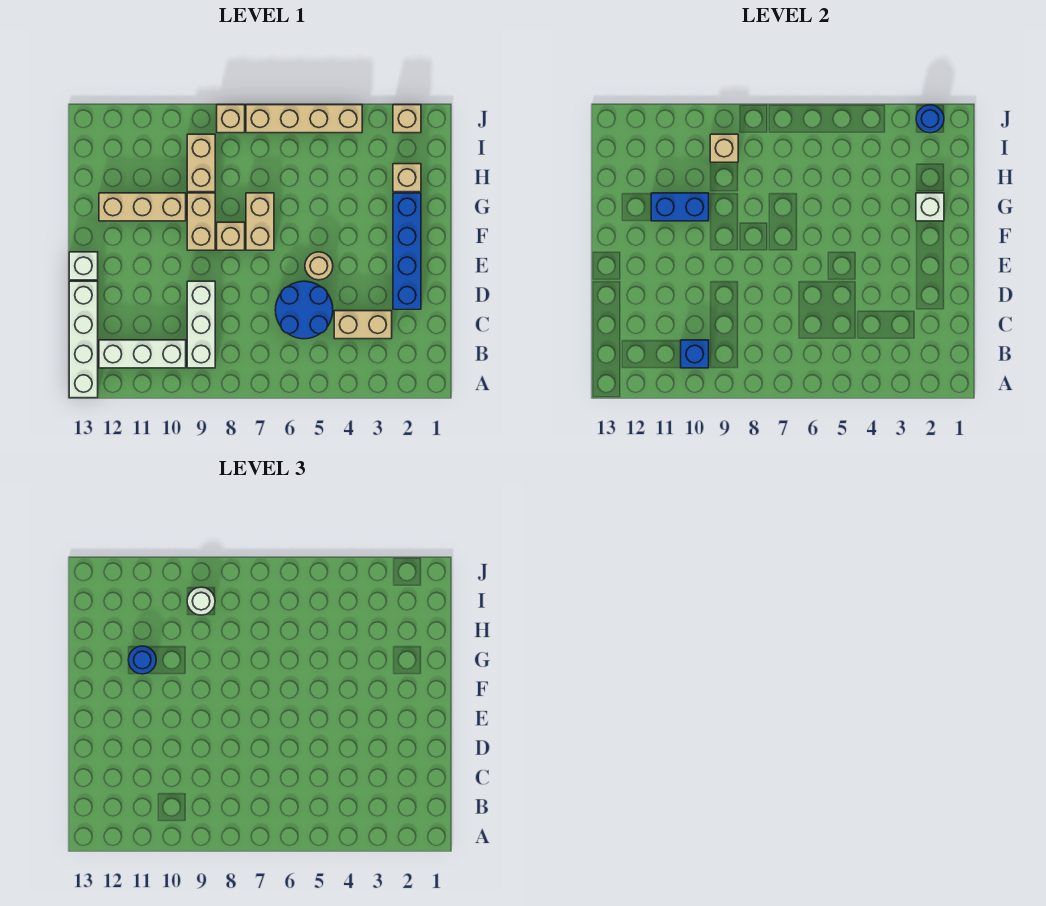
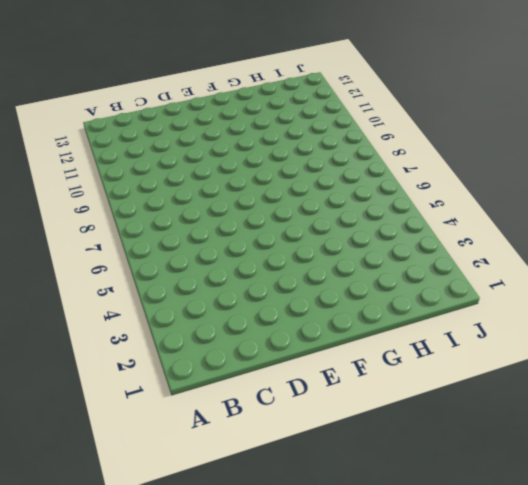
none -> white 1x4 brick [69,281,98,398]
none -> white 1x3 brick [187,281,215,368]
none -> white 1x3 brick [99,340,186,368]

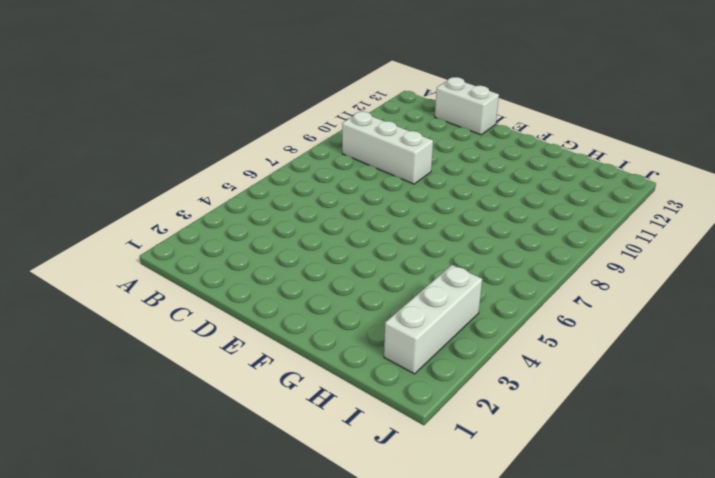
white 1x2 brick [435,77,499,135] -> white 1x4 brick [69,281,98,398]
white 1x3 brick [384,265,482,374] -> white 1x3 brick moved to [99,340,186,368]
none -> tan 1x2 brick [334,311,392,339]
none -> blue 2x2 round brick [275,281,333,339]
none -> blue 1x4 brick [393,193,421,309]

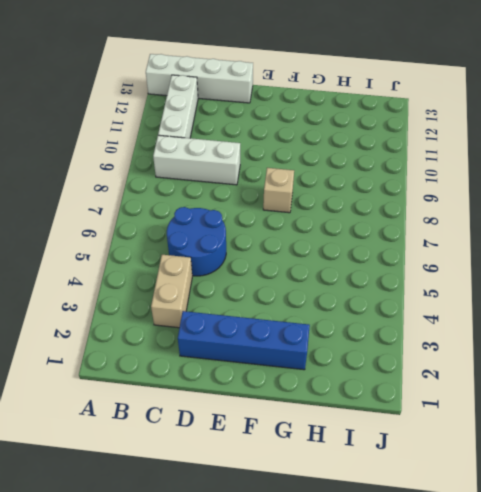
none -> tan 1x1 round brick [305,252,333,280]
none -> white 1x1 brick [69,252,98,280]
none -> tan 1x2 brick [246,193,274,250]

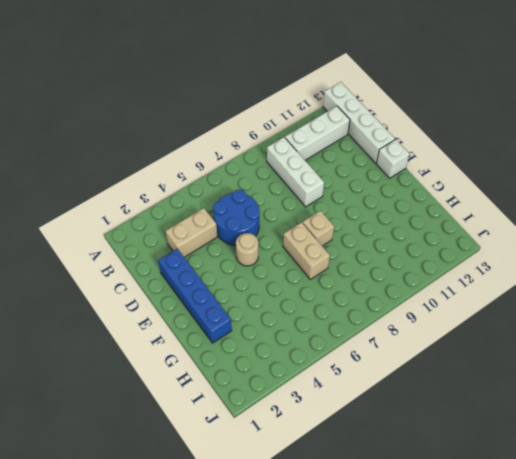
none -> tan 1x2 brick [187,193,215,250]
none -> tan 1x3 brick [99,193,186,221]
none -> tan 1x1 brick [393,164,421,192]

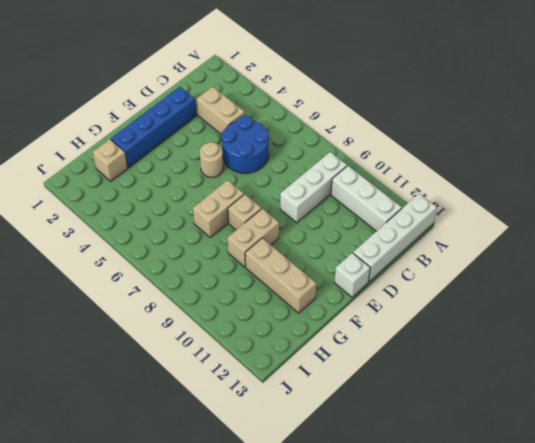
none -> tan 1x2 brick [187,134,215,192]
none -> tan 1x1 brick [393,105,421,133]
none -> tan 1x4 brick [246,105,362,133]

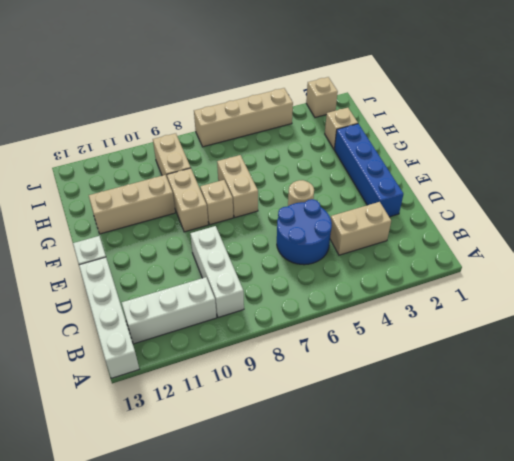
none -> tan 1x1 brick [217,105,245,133]
none -> blue 1x1 brick [681,340,709,368]
none -> white 1x1 brick [916,193,944,221]

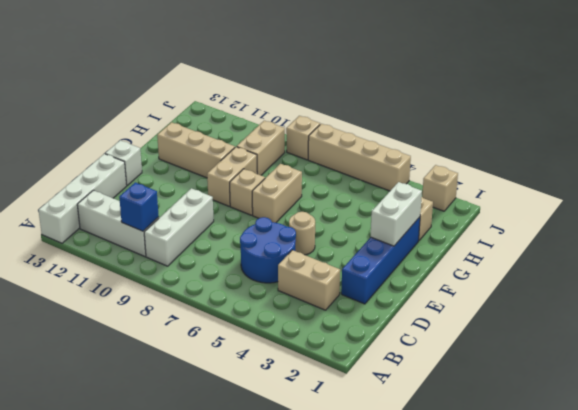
white 1x2 brick [371,182,422,246] -> white 1x1 brick [916,193,944,221]
none -> blue 1x2 brick [651,193,709,221]
none -> tan 1x1 brick [710,134,738,162]
none -> blue 1x1 round brick [916,105,944,133]

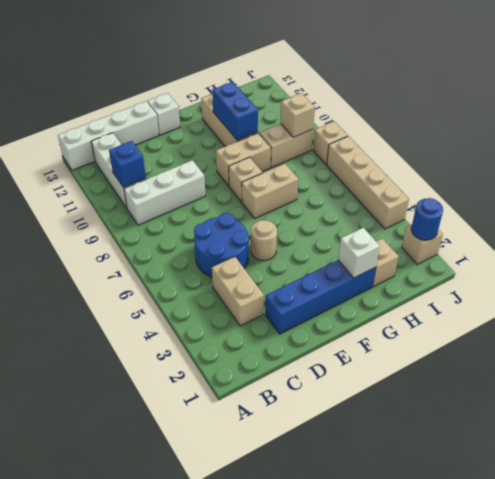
none -> blue 1x1 round brick [128,646,156,674]
none -> white 1x1 round brick [187,587,215,615]

